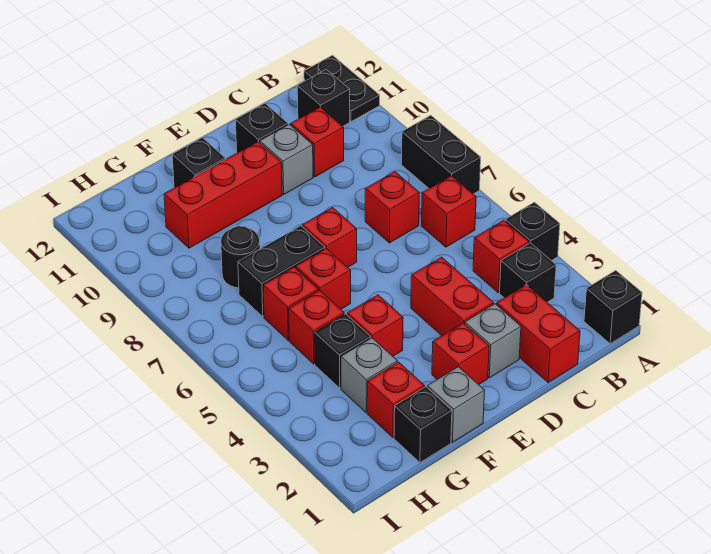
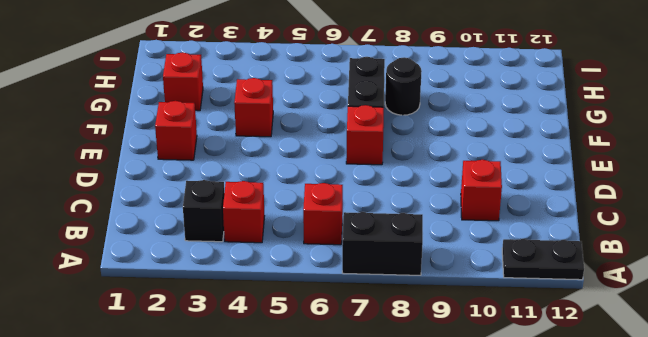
none -> black 1x1 brick [584,270,642,344]
none -> black 1x1 brick [505,202,560,261]
none -> black 1x1 brick [297,69,350,126]
none -> red 1x2 brick [497,285,580,383]

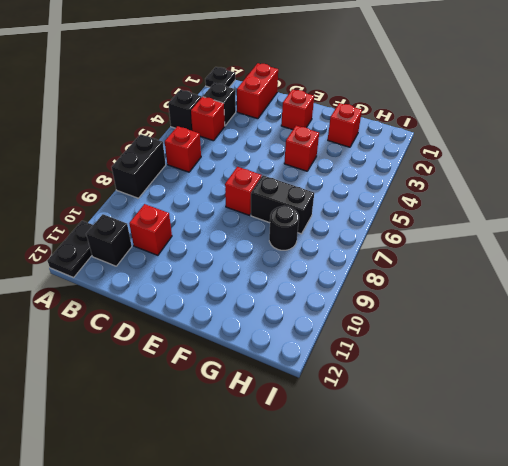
black 1x1 plate [205,67,235,87] -> black 1x1 brick [584,270,642,344]
none -> red 1x1 brick [365,172,419,243]
none -> grey 1x1 brick [465,304,521,378]
none -> red 1x2 brick [411,257,494,336]
none -> grey 1x1 brick [260,124,313,194]

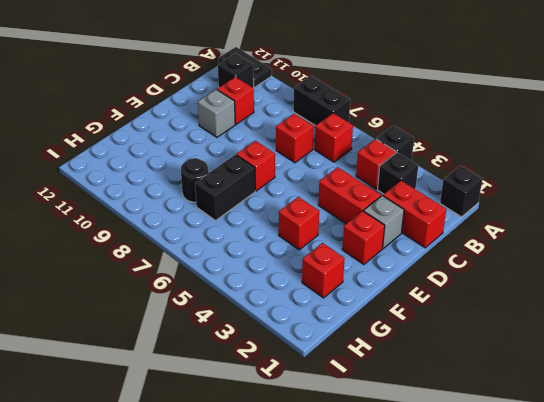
none -> black 1x1 brick [235,103,288,153]
none -> red 1x3 brick [164,142,282,248]
none -> grey 1x1 brick [427,367,485,442]
none -> red 1x1 brick [296,248,351,309]

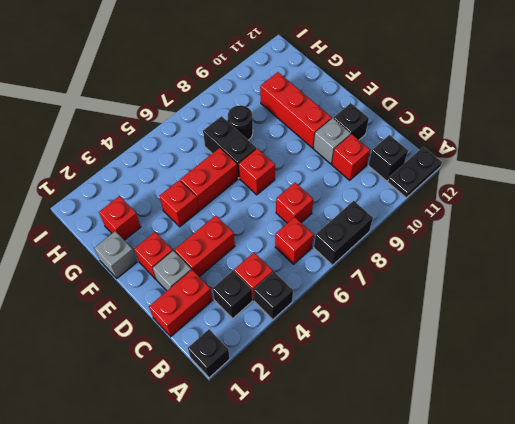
red 1x2 brick [180,148,238,210] -> red 1x1 brick [296,248,351,309]
none -> black 1x1 brick [172,138,225,188]
none -> black 1x1 brick [394,387,452,463]
none -> grey 1x1 brick [341,338,397,413]
none -> black 1x1 brick [315,314,371,388]

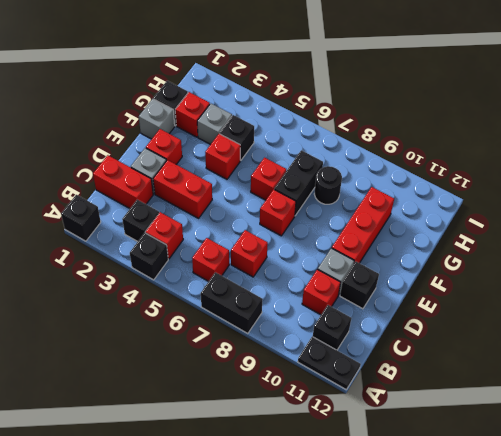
none -> black 1x1 brick [172,138,225,188]
none -> red 1x1 brick [289,290,344,364]
none -> red 1x1 brick [263,267,319,340]

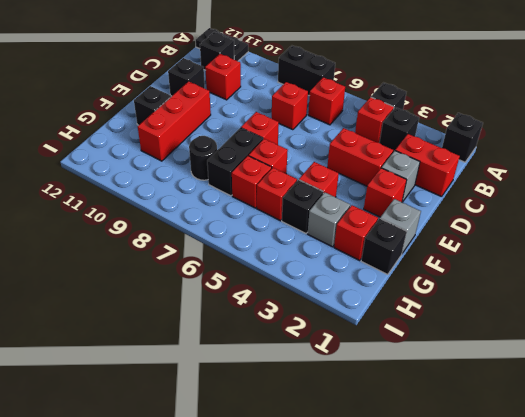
none -> grey 1x1 brick [260,124,313,194]

